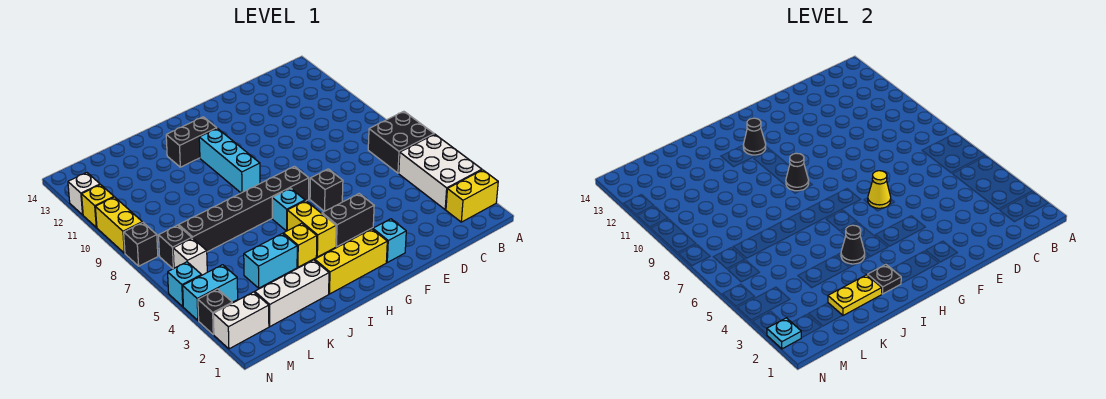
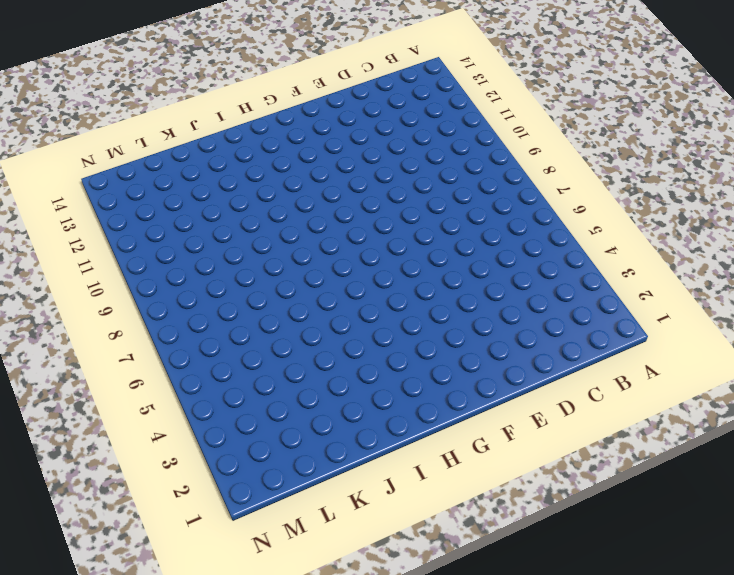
none -> yellow 1x2 brick [446,170,498,222]
none -> white 2x3 brick [399,134,482,210]
none -> black 2x2 brick [368,111,434,173]
none -> cyan 1x1 brick [373,219,406,262]

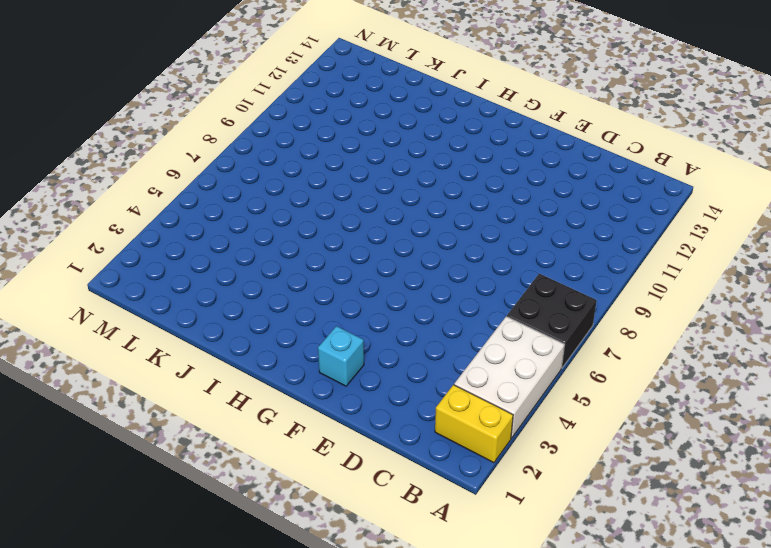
none -> black 1x2 brick [322,194,374,247]
none -> black 1x1 brick [310,169,343,211]
none -> yellow 1x3 brick [315,229,387,294]
none -> black 1x6 brick [179,166,309,252]

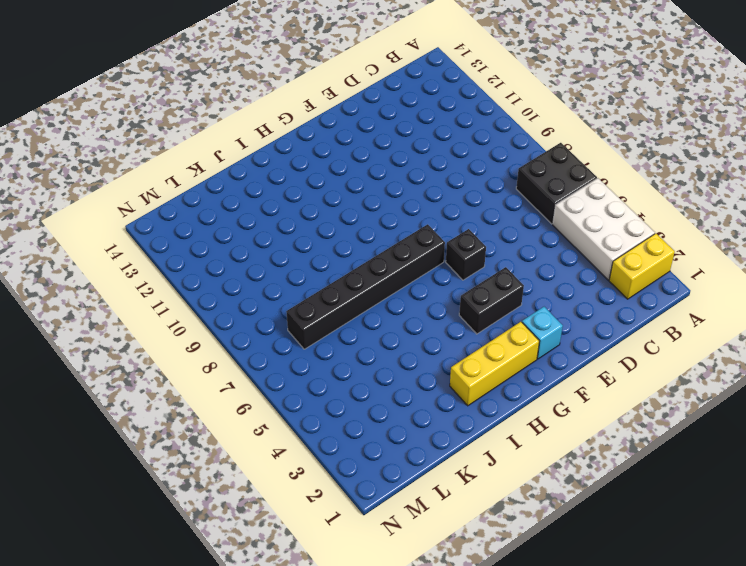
none -> yellow 1x2 brick [287,201,336,257]
none -> cyan 1x1 brick [272,188,305,231]
none -> cyan 1x3 brick [199,128,260,193]
none -> black 1x2 brick [166,117,217,167]

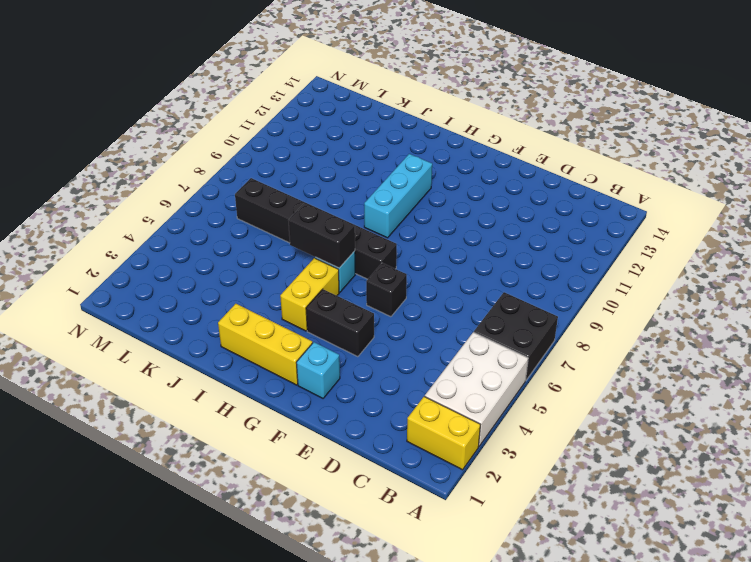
black 1x2 brick [288,203,355,268] -> black 1x2 brick moved to [166,117,217,167]
none -> yellow 1x1 brick [283,223,317,267]
none -> white 1x3 brick [254,260,329,326]
none -> cyan 1x2 brick [244,234,297,288]
none -> white 1x2 brick [213,292,269,349]

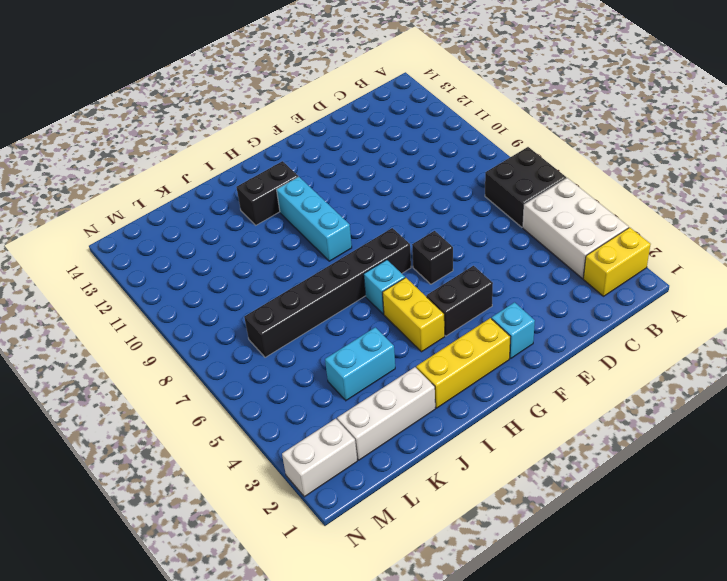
none -> yellow 1x1 brick [283,223,317,267]
none -> cyan 1x2 brick [183,265,238,320]
none -> white 1x1 brick [173,238,207,275]
none -> black 1x1 brick [159,225,192,269]

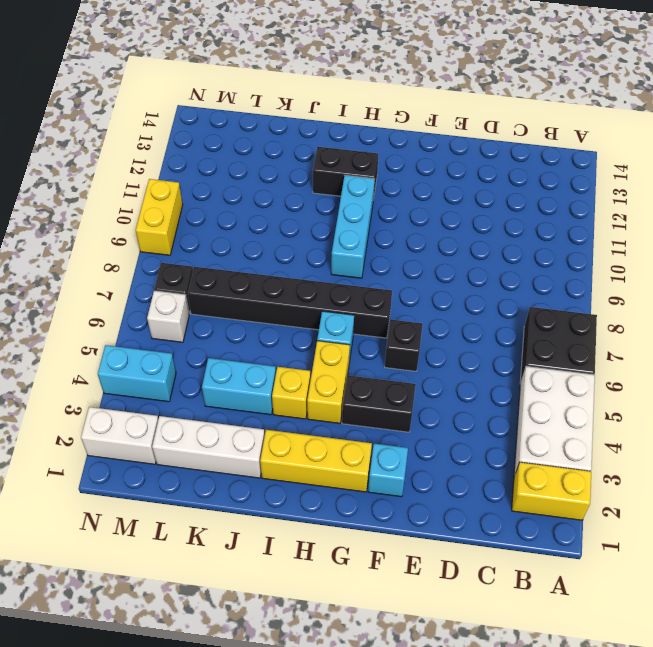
none -> black 1x1 brick [198,289,232,335]
none -> cyan 1x1 brick [168,262,202,307]
none -> black 1x1 brick [124,222,158,266]
none -> yellow 1x1 brick [82,185,114,227]

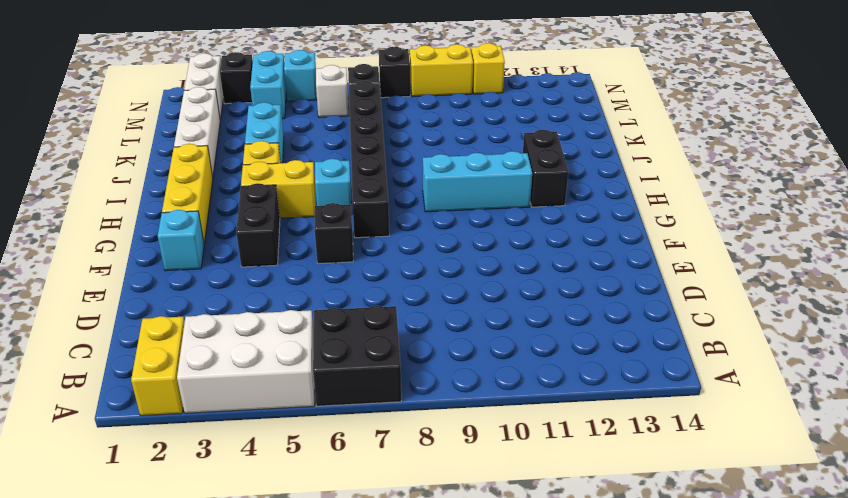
none -> white 1x1 brick [68,173,100,215]
none -> yellow 1x1 cone [868,171,891,208]
none -> black 1x1 cone [786,153,809,191]
none -> black 1x1 cone [743,118,766,155]

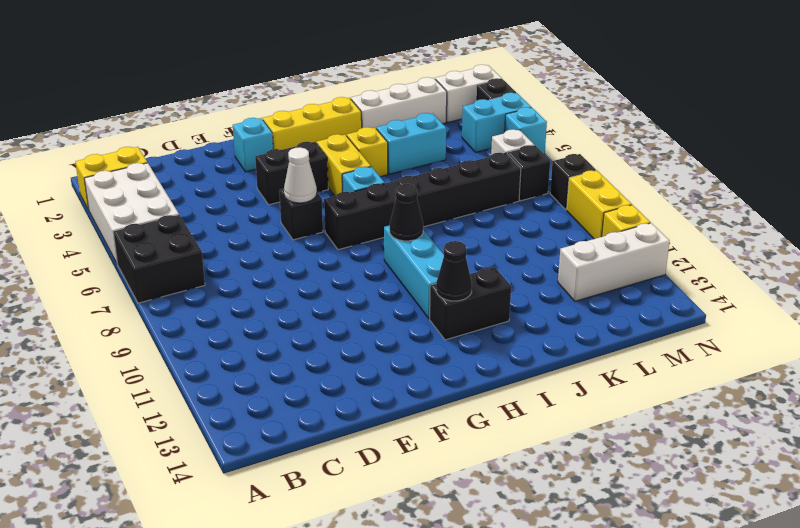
white 1x1 cone [284,147,317,203] -> yellow 1x1 cone [868,171,891,208]
white 1x3 brick [558,223,670,301] -> white 1x1 brick [68,173,100,215]
none -> black 1x1 plate [868,265,901,294]
none -> black 1x1 cone [841,225,865,264]
none -> yellow 1x2 plate [828,275,882,316]
none -> cyan 1x1 plate [767,318,801,349]

